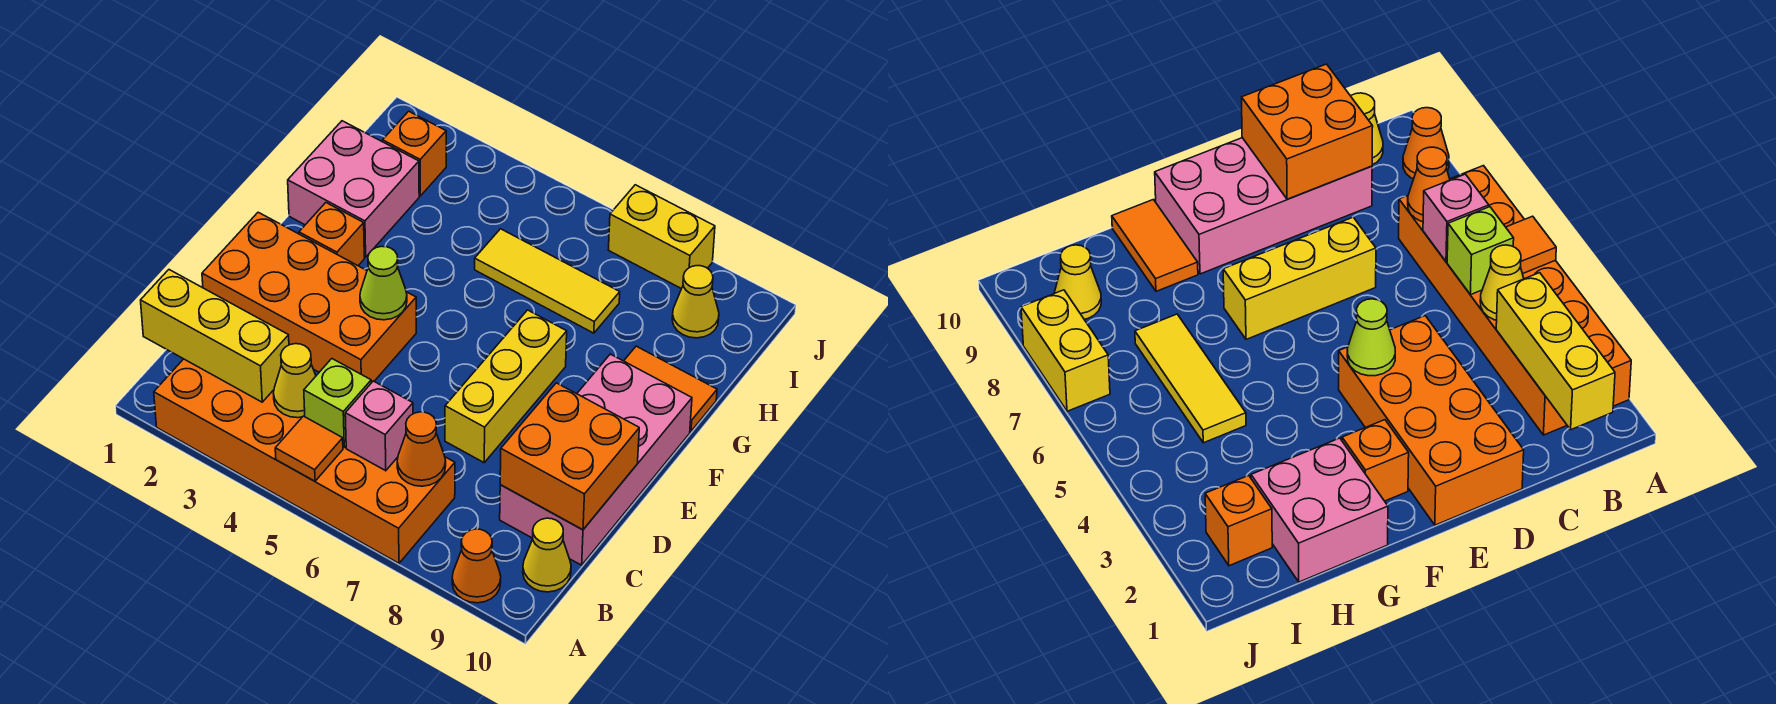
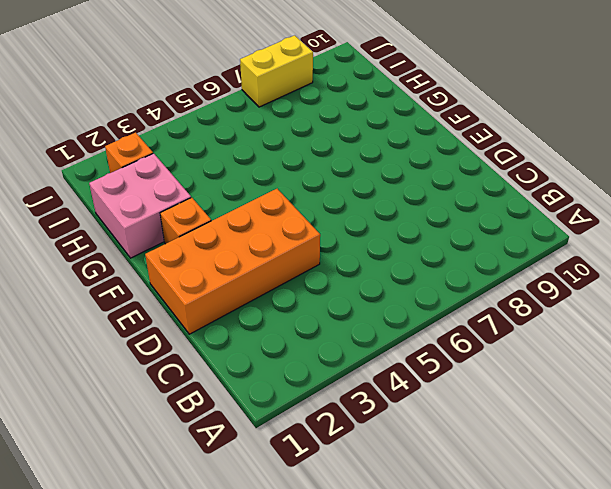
none -> orange 2x6 brick [154,359,455,563]
none -> orange 1x1 cone [452,529,501,603]
none -> yellow 1x1 cone [523,518,571,592]

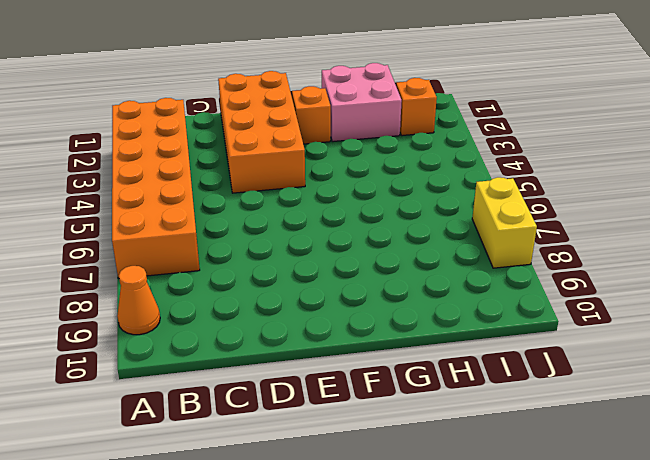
none -> yellow 1x1 cone [523,518,571,592]
none -> pink 2x4 brick [500,354,692,565]
none -> yellow 1x3 brick [445,310,567,463]

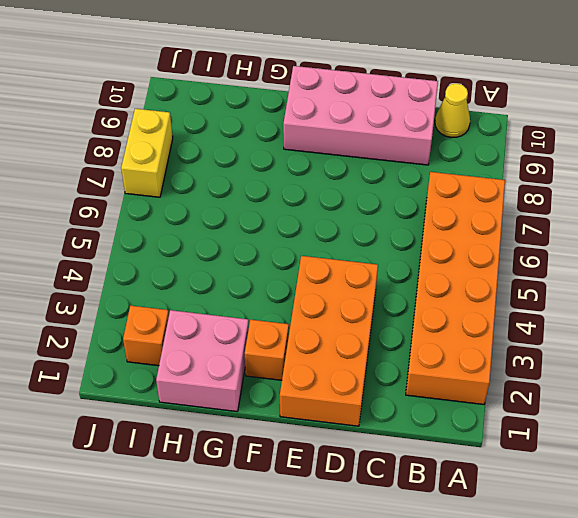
none -> orange 1x1 cone [452,529,501,603]
none -> yellow 1x3 brick [445,310,567,463]
none -> orange 1x2 tile [624,346,717,432]

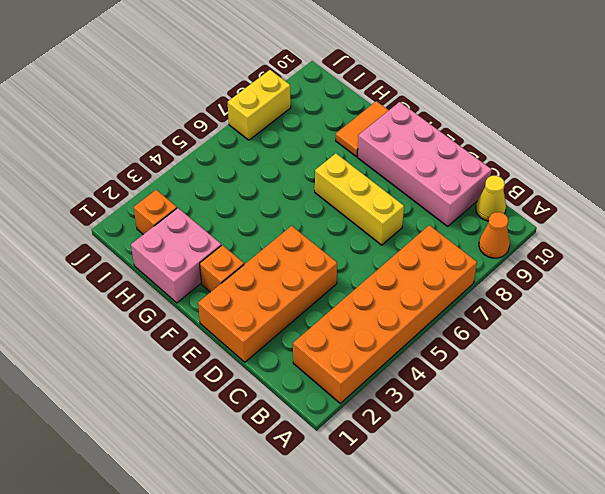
none -> yellow 1x3 tile [475,229,620,333]
none -> yellow 1x1 cone [672,266,719,338]
none -> orange 1x1 tile [275,416,343,481]

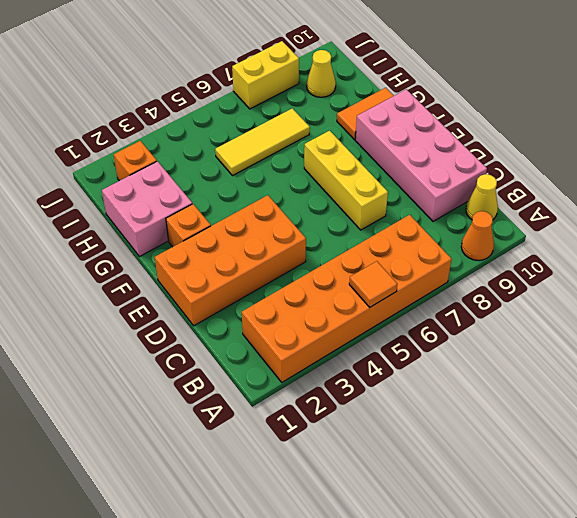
none -> yellow 1x3 brick [141,270,289,402]
none -> yellow 1x1 cone [273,344,316,418]
none -> lime 1x1 brick [304,359,371,447]

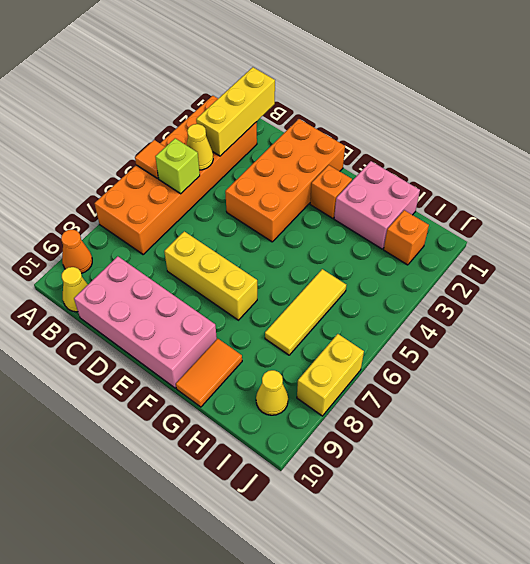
none -> pink 1x1 brick [345,381,413,471]
none -> orange 1x1 cone [397,412,446,486]
none -> orange 2x2 brick [500,383,639,530]

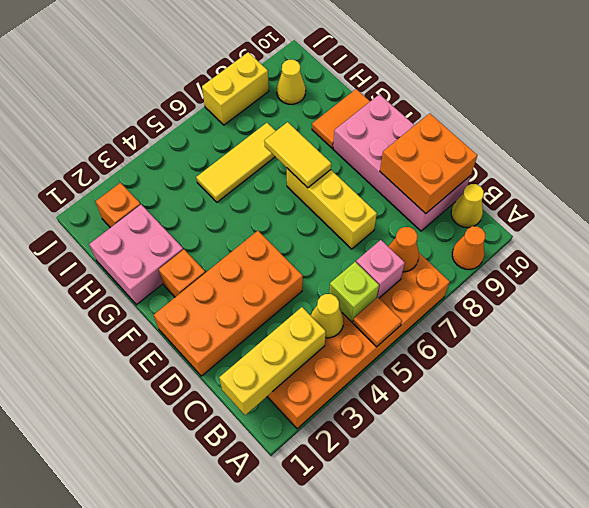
yellow 1x2 tile [264,122,331,188] -> none
none -> lime 1x1 cone [360,246,407,320]

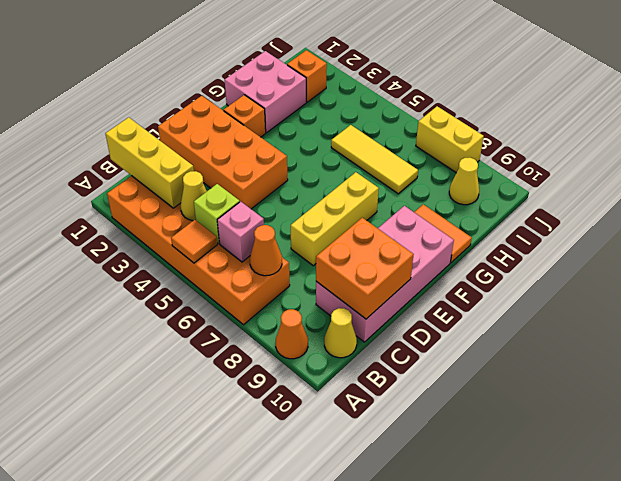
none -> lime 1x1 cone [360,246,407,320]

